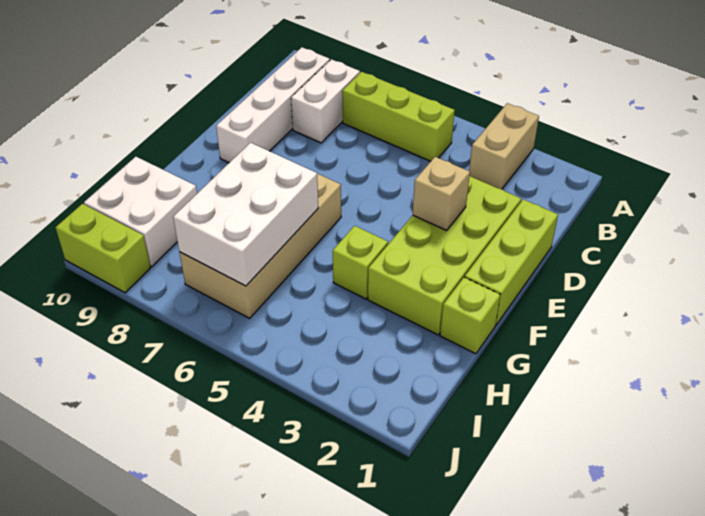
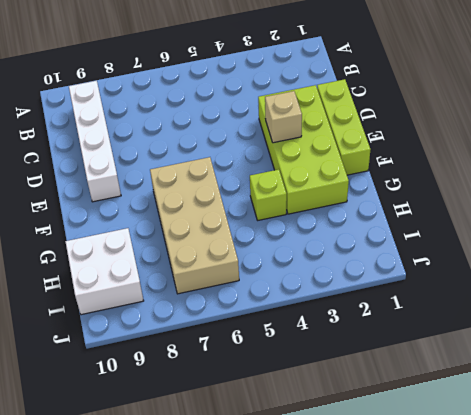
none -> tan 1x2 brick [469,103,539,189]
none -> lime 1x3 brick [342,72,455,161]
none -> white 1x2 brick [291,59,360,143]

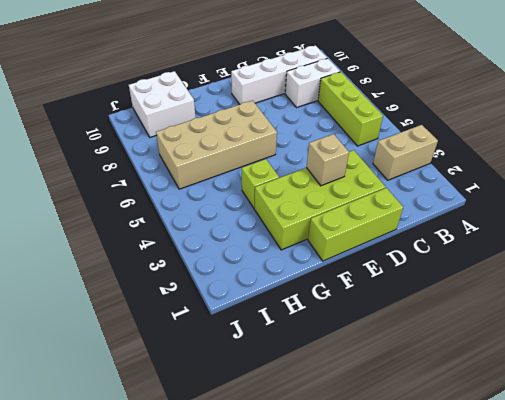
none -> lime 1x1 brick [440,277,500,354]
none -> lime 1x2 brick [56,204,151,293]
none -> white 2x3 brick [173,143,318,286]

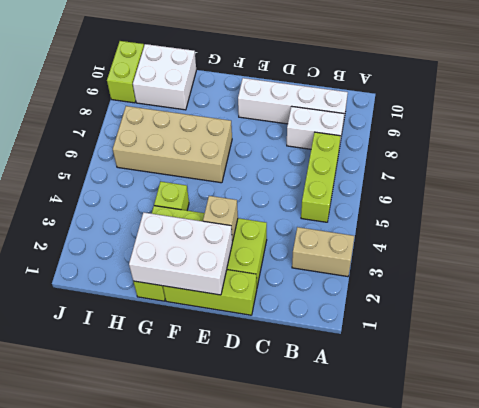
white 2x3 brick [129,212,232,295] -> white 2x3 brick moved to [173,143,318,286]

